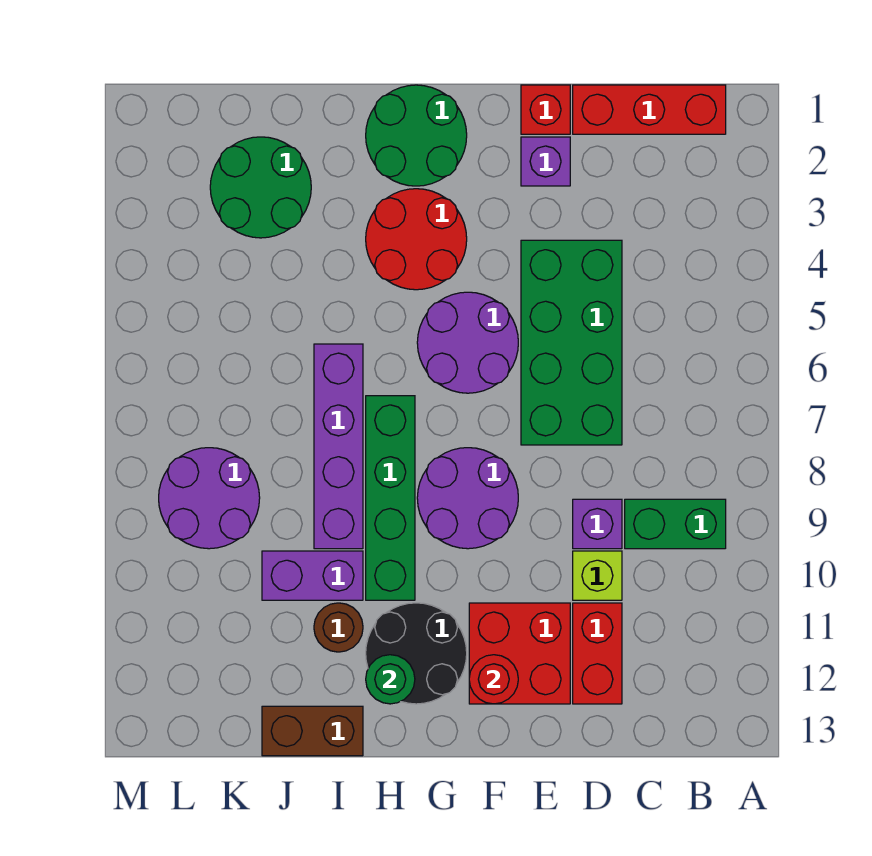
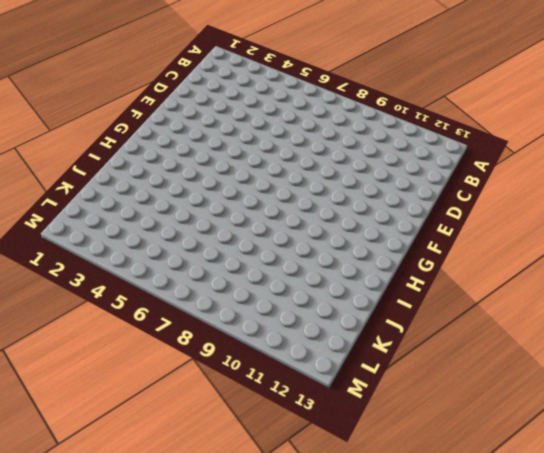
none -> red 1x3 brick [573,85,726,134]
none -> green 1x2 brick [625,499,726,549]
none -> green 2x4 brick [521,240,622,445]

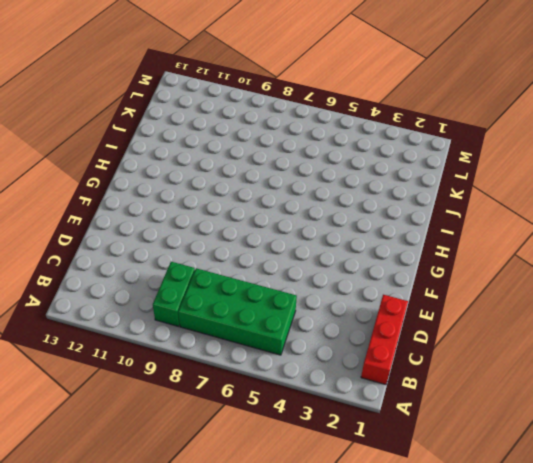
green 2x4 brick [178,268,297,355] -> green 2x4 brick moved to [521,240,622,445]
none -> purple 1x1 brick [573,499,622,549]
none -> lime 1x1 brick [573,551,622,600]
none -> red 1x2 brick [573,603,622,704]

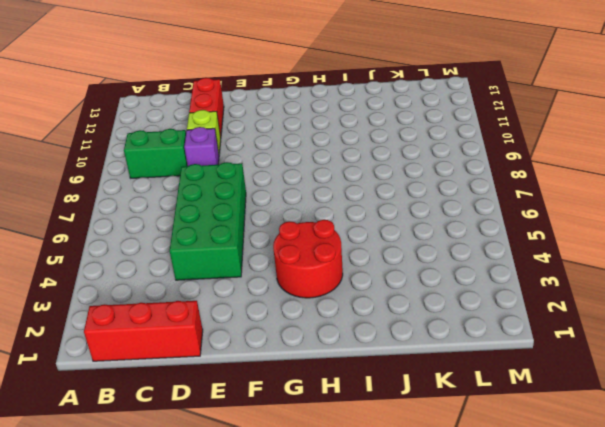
none -> red 1x1 brick [521,85,570,134]
none -> purple 1x1 brick [521,137,570,186]
none -> red 2x2 brick [469,603,570,704]

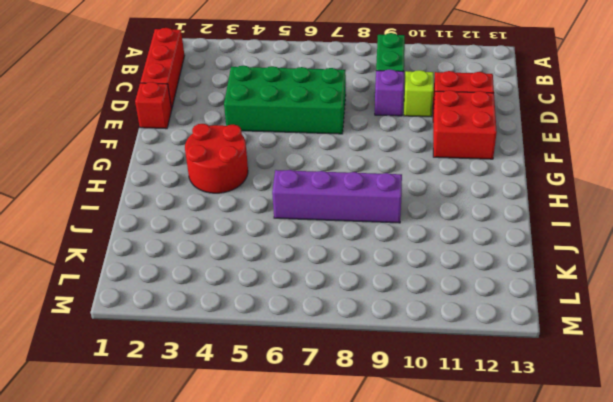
none -> purple 1x1 brick [521,137,570,186]
none -> purple 2x2 round brick [417,292,518,393]
none -> purple 2x2 round brick [417,448,518,549]

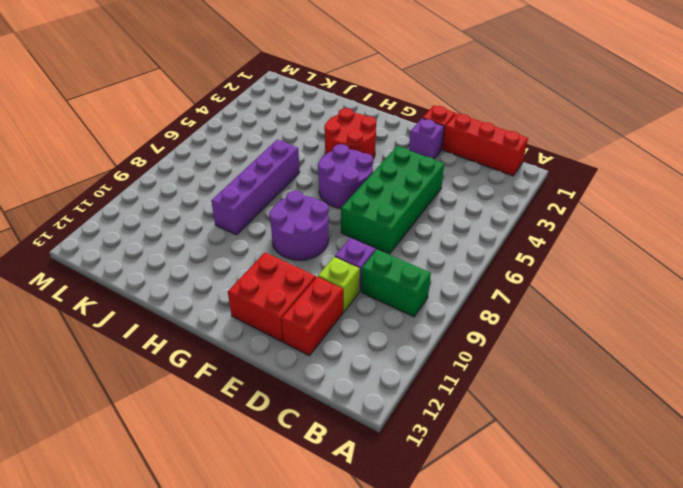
none -> green 2x2 round brick [366,85,467,186]
none -> black 2x2 round brick [366,603,467,704]
none -> green 1x4 brick [366,396,415,600]

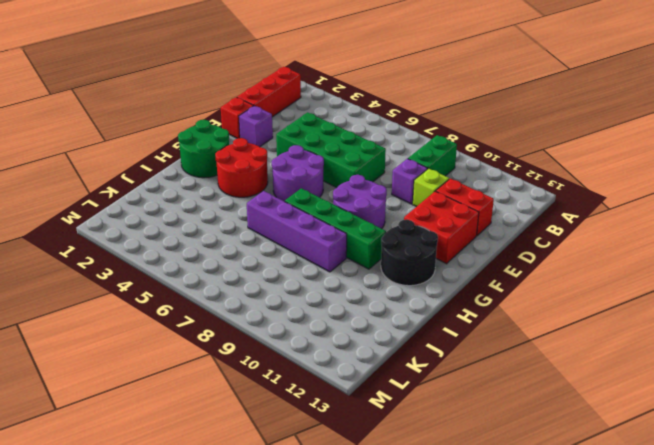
none -> purple 1x2 brick [262,551,363,600]
none -> brown 1x1 round brick [314,603,363,652]
none -> brown 1x2 brick [262,706,363,756]

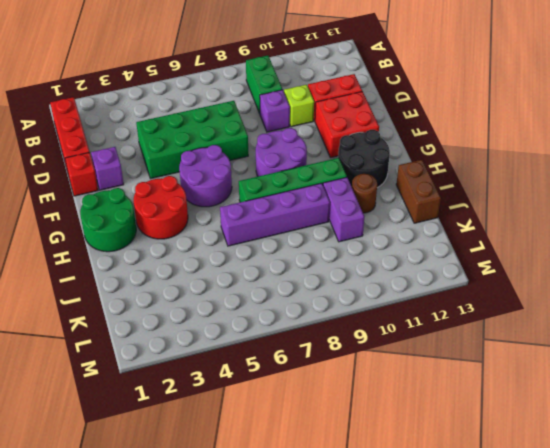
none -> green 2x2 round brick [210,137,311,238]
none -> purple 2x2 round brick [159,448,260,549]
none -> red 1x1 round brick [469,655,518,704]

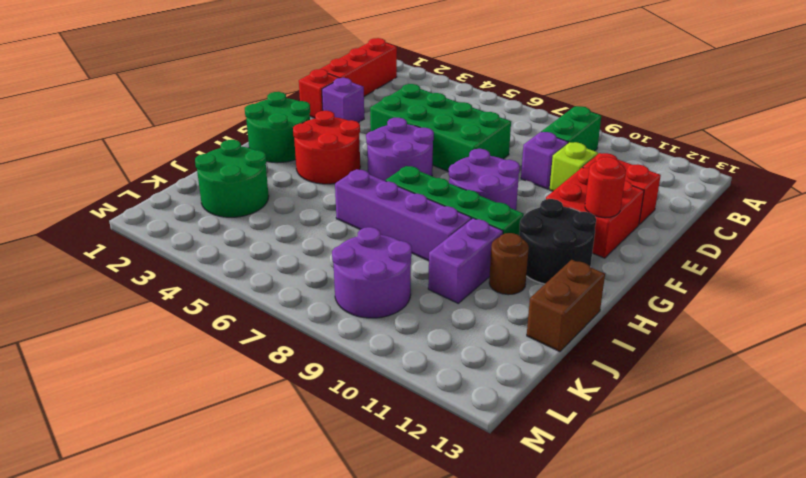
none -> green 1x1 round brick [366,655,415,704]

